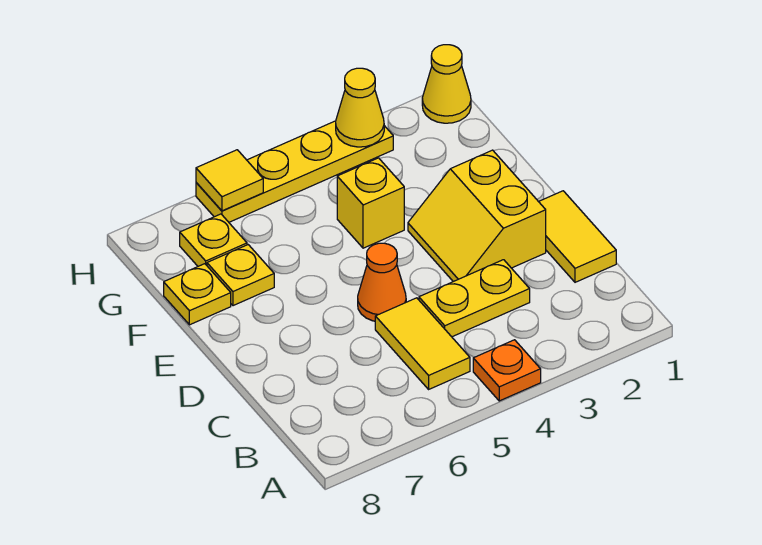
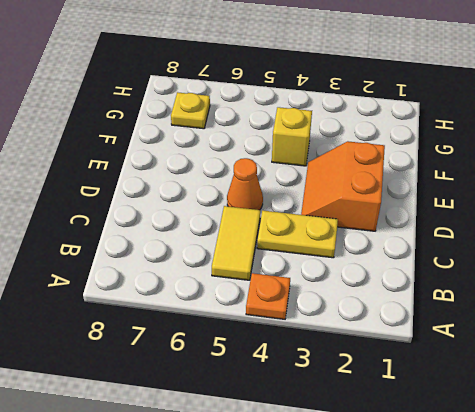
orange 2x2 slope [301,141,385,231] -> yellow 2x2 slope [408,150,546,282]
none -> yellow 1x2 tile [539,191,616,282]
none -> yellow 1x1 plate [207,245,274,306]
none -> yellow 1x1 plate [164,264,231,325]

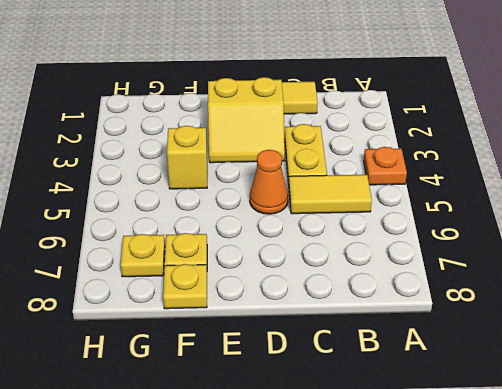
none -> yellow 1x1 cone [422,45,471,123]
none -> yellow 1x4 plate [196,121,393,222]
none -> yellow 1x1 cone [336,68,384,147]

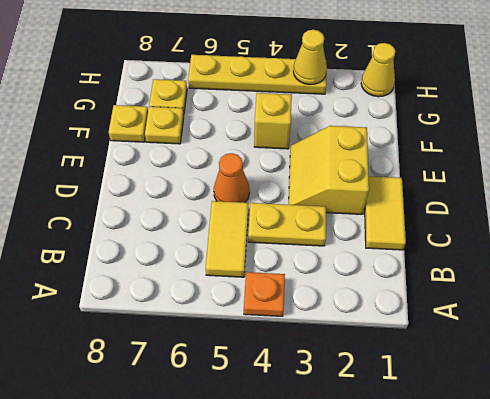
none -> yellow 1x1 tile [196,150,263,211]

